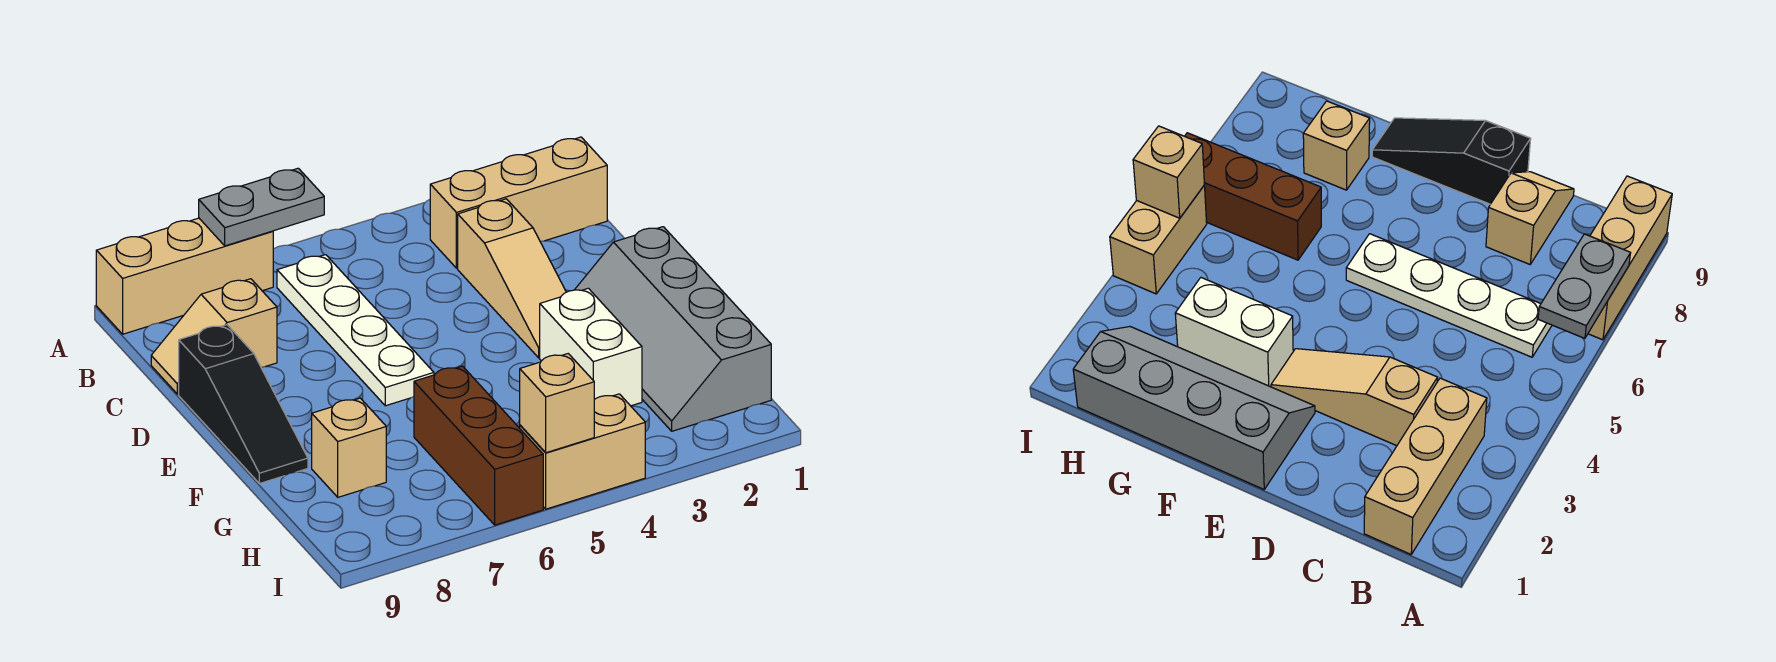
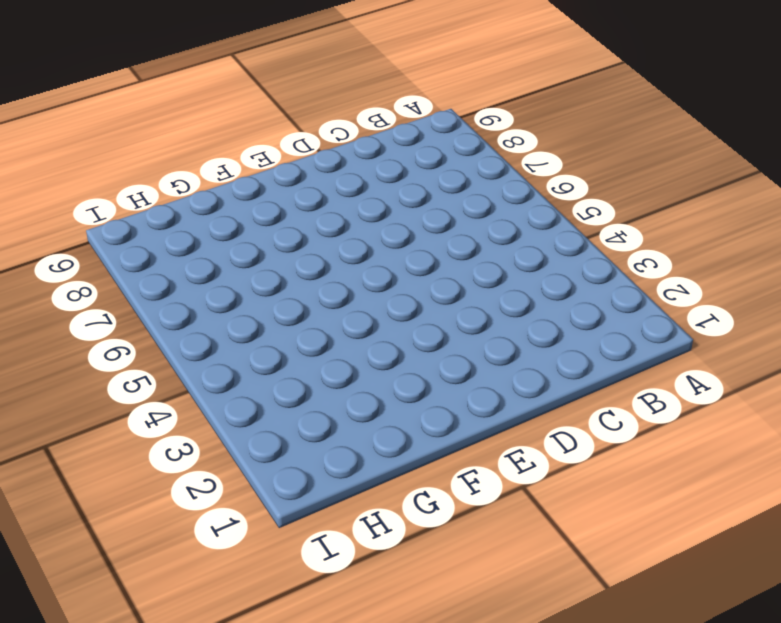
none -> tan 1x3 brick [96,218,273,334]
none -> tan 1x3 brick [430,137,607,268]
none -> white 1x4 plate [277,255,434,406]

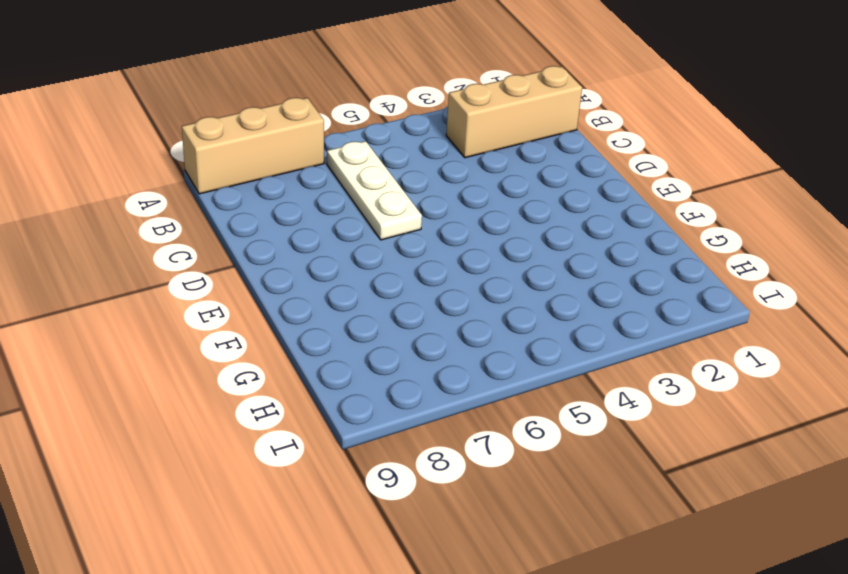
white 1x3 plate [327,141,422,240] -> white 1x4 plate [277,255,434,406]
none -> tan 1x3 slope [458,199,566,358]
none -> tan 1x2 slope [151,279,277,394]
none -> black 1x3 slope [179,325,308,484]

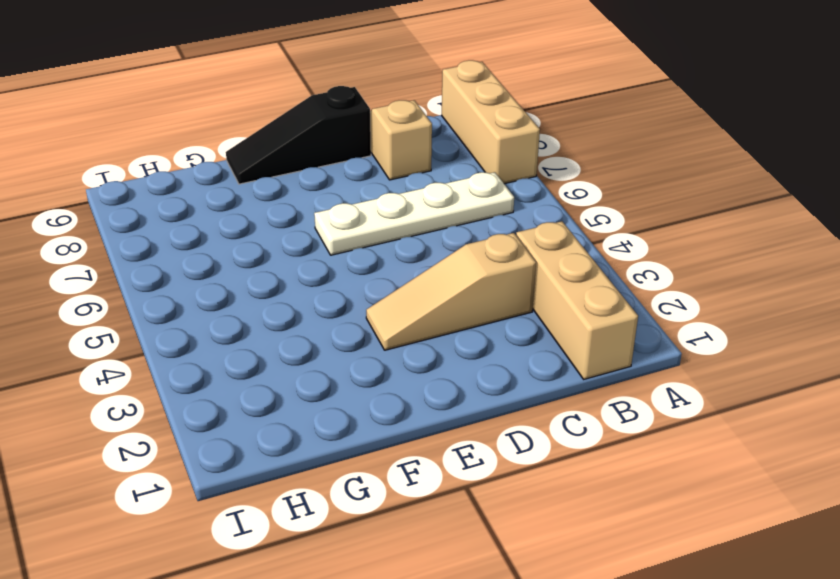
none -> grey 2x4 slope [575,227,771,431]
none -> white 1x2 brick [540,288,642,406]
none -> brown 1x3 brick [414,366,543,525]

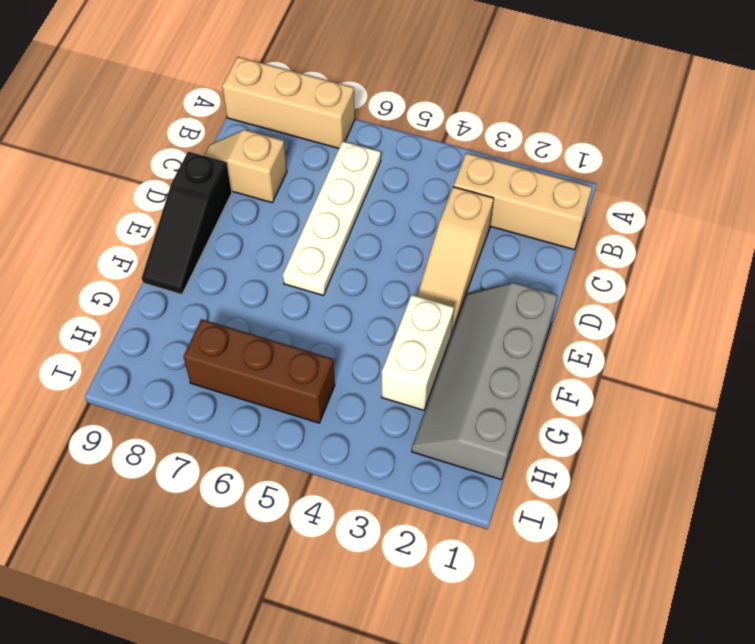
brown 1x3 brick [184,319,335,423] -> brown 1x3 brick turned to [414,366,543,525]
none -> tan 1x1 brick [312,398,386,497]
none -> tan 1x2 brick [520,394,645,509]
none -> grey 1x2 plate [199,168,324,246]

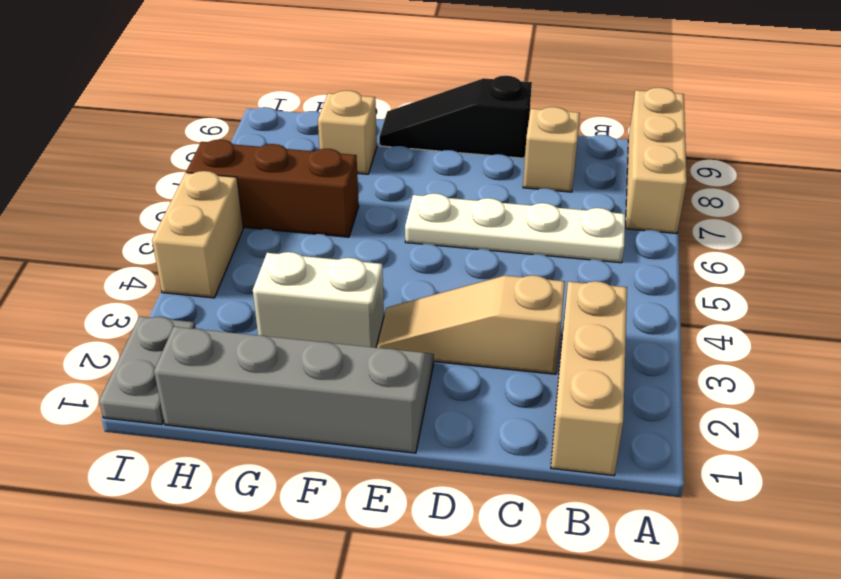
grey 1x2 plate [99,316,196,425] -> grey 1x2 plate moved to [199,168,324,246]
none -> tan 1x1 brick [520,354,594,453]

